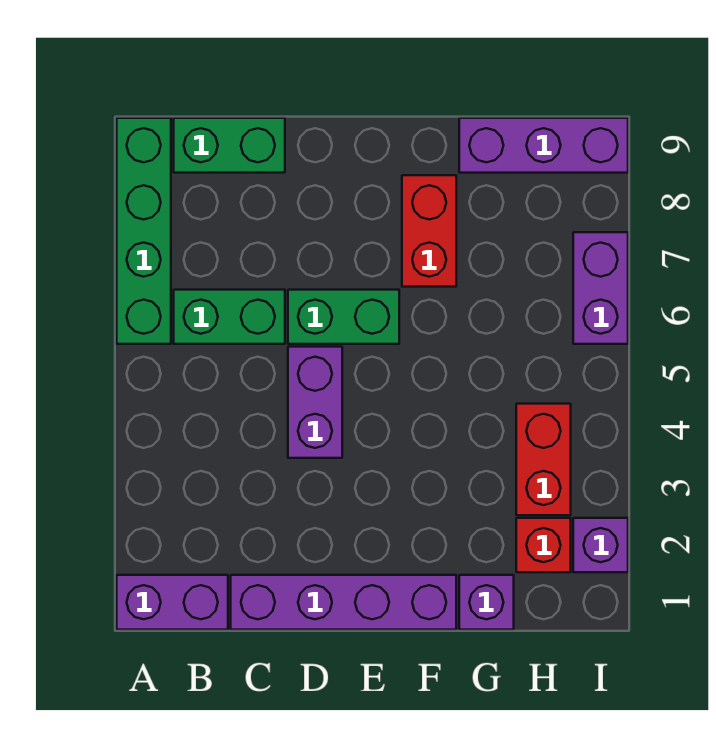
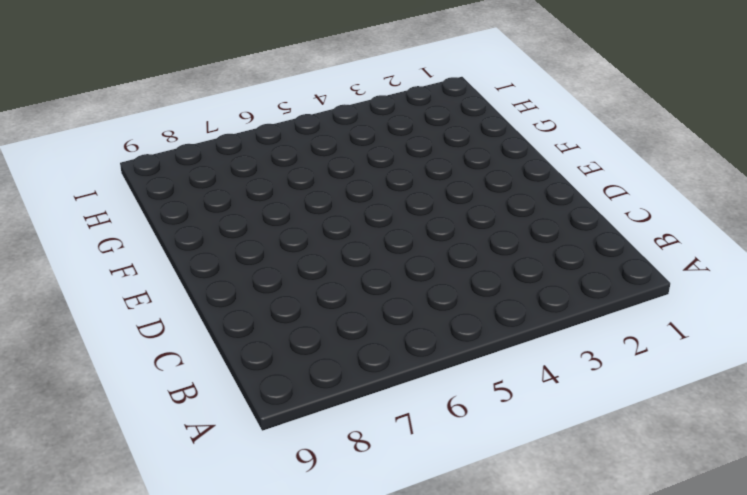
none -> purple 1x2 brick [117,575,228,630]
none -> green 1x4 brick [117,118,171,344]
none -> green 1x2 brick [174,290,285,344]

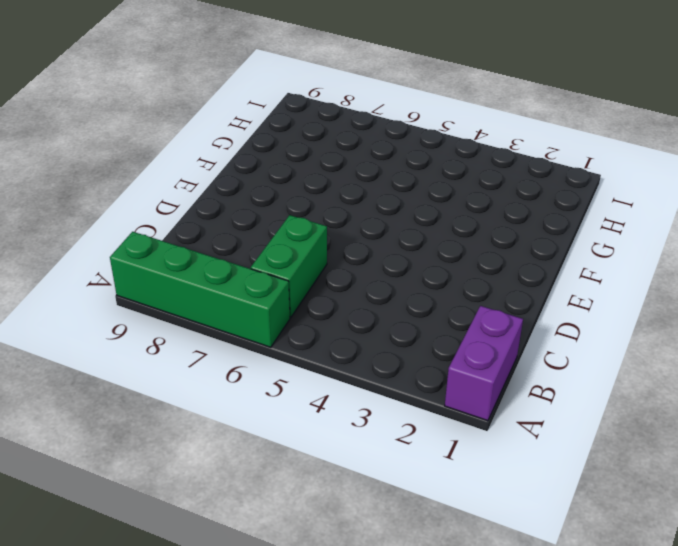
none -> green 1x2 brick [174,118,285,173]
none -> purple 1x4 brick [231,575,456,630]
none -> purple 1x2 brick [288,347,342,458]

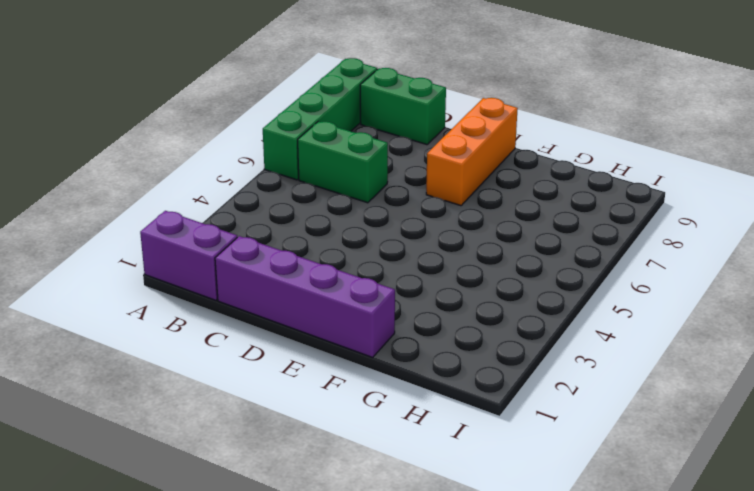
orange 1x3 brick [426,98,518,206] -> none
none -> purple 1x2 brick [288,347,342,458]
none -> green 1x2 brick [288,290,399,344]
none -> red 1x2 brick [402,175,456,287]

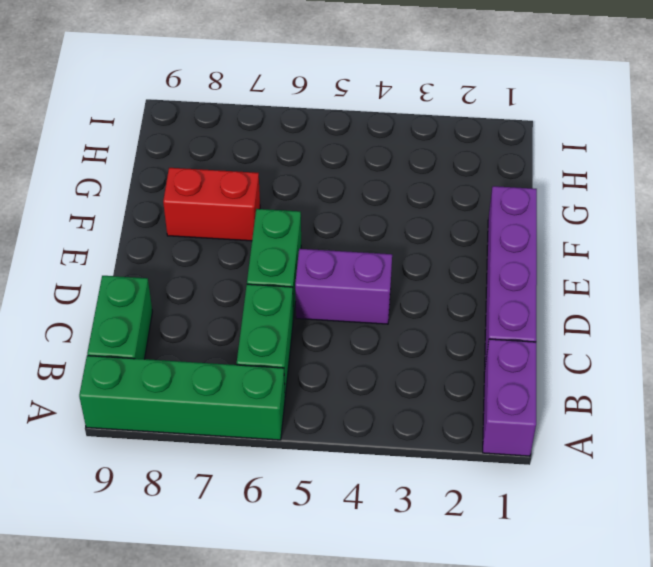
none -> purple 1x1 brick [459,575,514,630]
none -> purple 1x3 brick [459,118,628,173]
none -> red 1x1 brick [516,518,571,572]

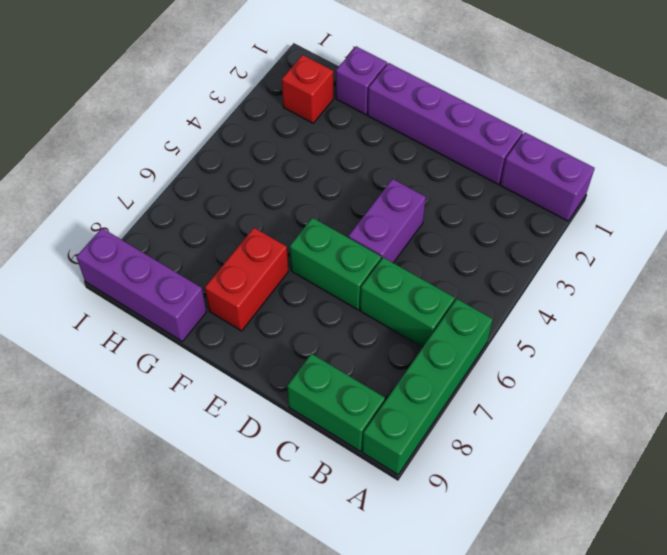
none -> red 1x2 brick [516,404,571,515]
none -> purple 1x1 brick [573,518,628,572]
none -> purple 1x2 brick [573,232,628,344]

